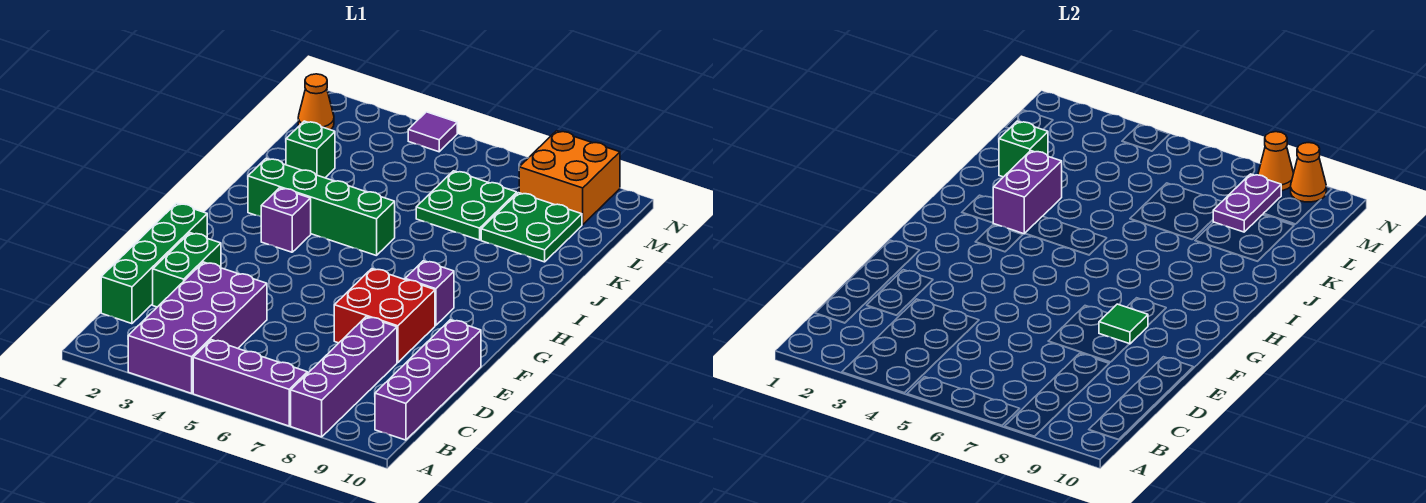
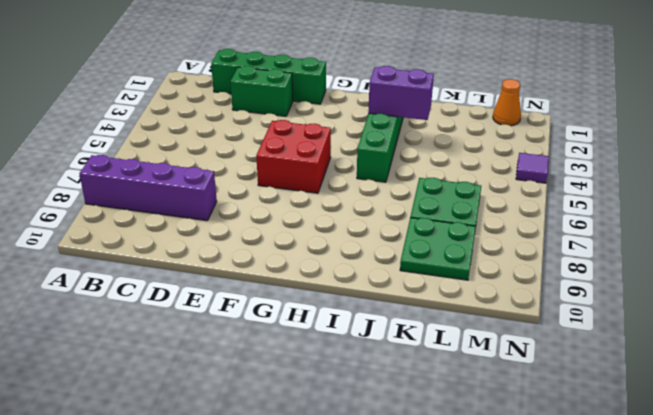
red 2x2 brick [256,120,331,193] -> red 2x2 brick moved to [334,269,435,363]
none -> purple 2x4 brick [128,262,267,393]
none -> purple 1x3 brick [193,340,307,426]
none -> purple 1x4 brick [375,320,481,440]

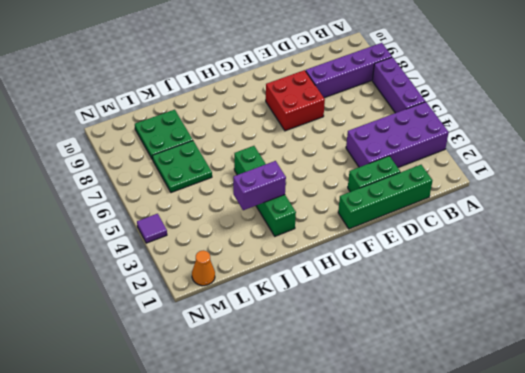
none -> purple 1x4 brick [375,320,481,440]
none -> purple 1x1 brick [405,261,454,325]
none -> purple 1x1 brick [261,188,311,252]

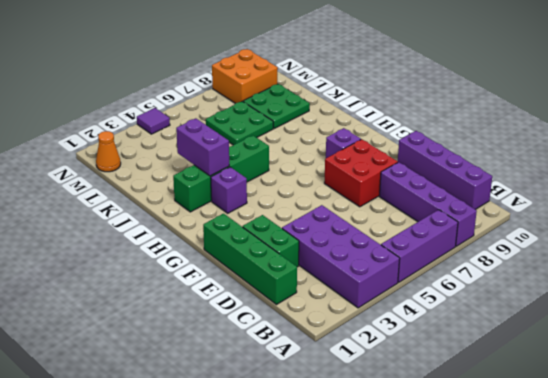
none -> green 1x1 brick [286,121,335,178]
none -> green 1x1 tile [1099,304,1148,344]
none -> green 1x1 brick [999,121,1048,177]

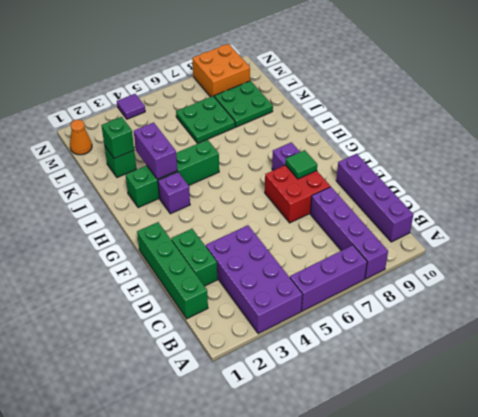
none -> purple 1x2 plate [1213,174,1281,232]
none -> orange 1x1 cone [1258,132,1294,191]
none -> orange 1x1 cone [1291,143,1326,202]

